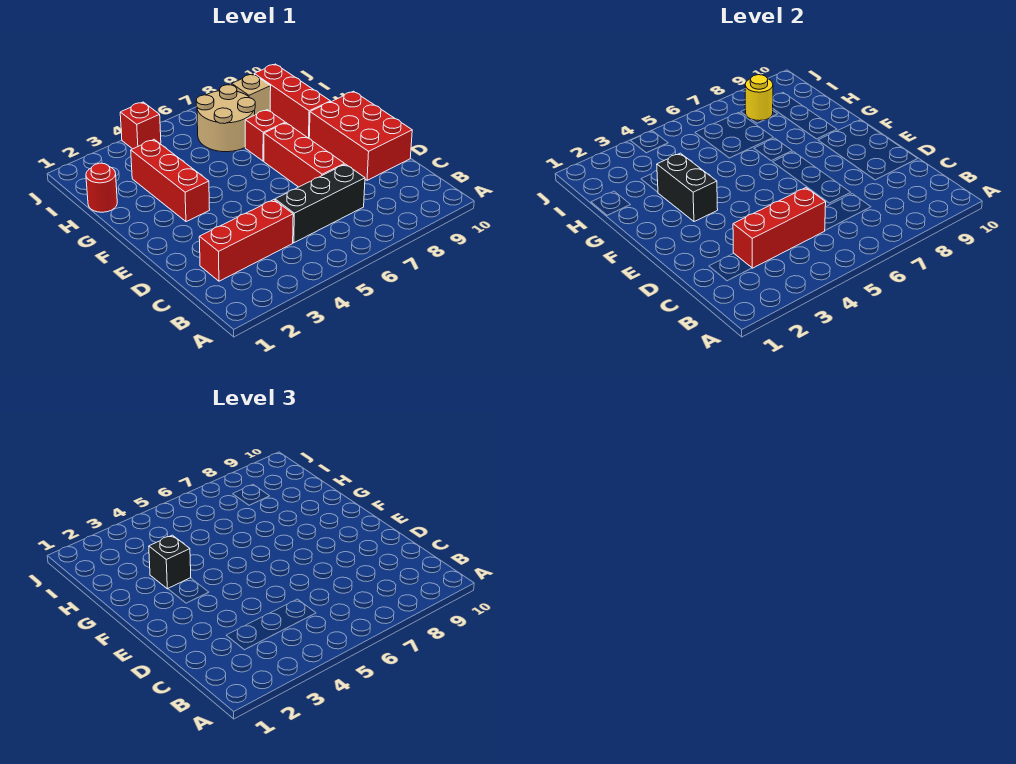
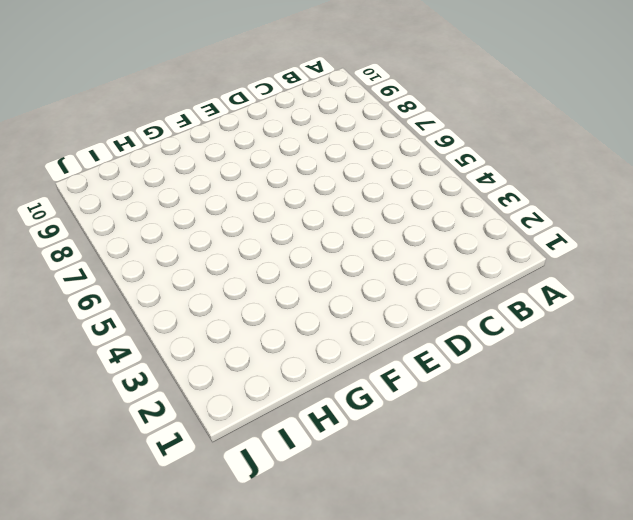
none -> red 1x3 brick [199,200,293,281]
none -> black 1x3 brick [275,164,365,243]
none -> red 1x3 brick [264,123,344,187]

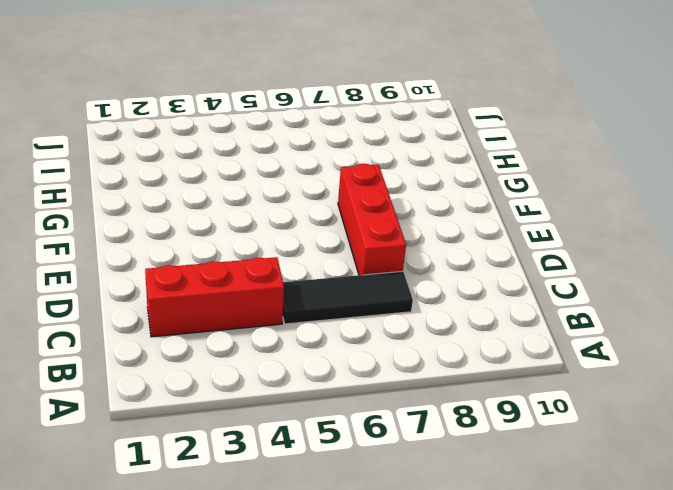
black 1x3 tile [283,271,413,324] -> black 1x3 brick [275,164,365,243]
none -> red 2x3 brick [309,91,412,180]
none -> red 1x3 brick [131,139,210,222]
none -> red 1x1 brick [245,110,285,161]

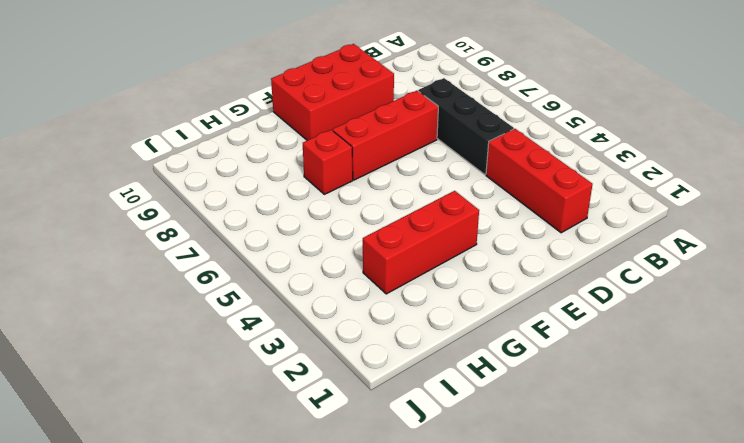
none -> red 1x3 brick [254,64,330,138]
none -> red 1x1 round brick [86,163,117,212]
none -> tan 2x2 round brick [196,85,255,152]

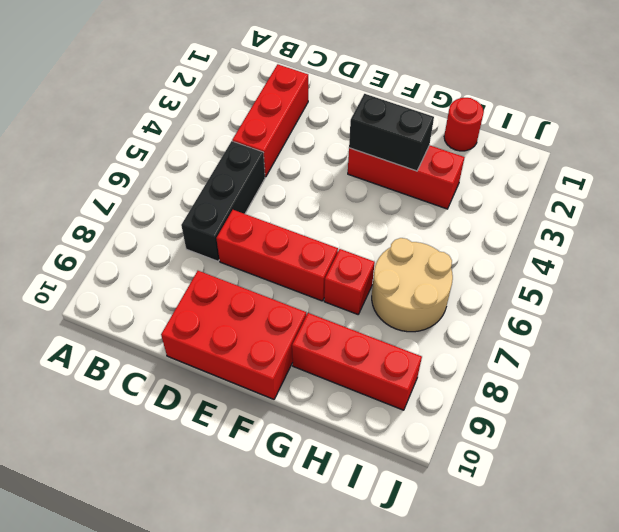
none -> tan 1x1 brick [232,74,271,115]
none -> red 1x1 brick [120,102,161,149]
none -> red 1x3 brick [733,188,826,268]

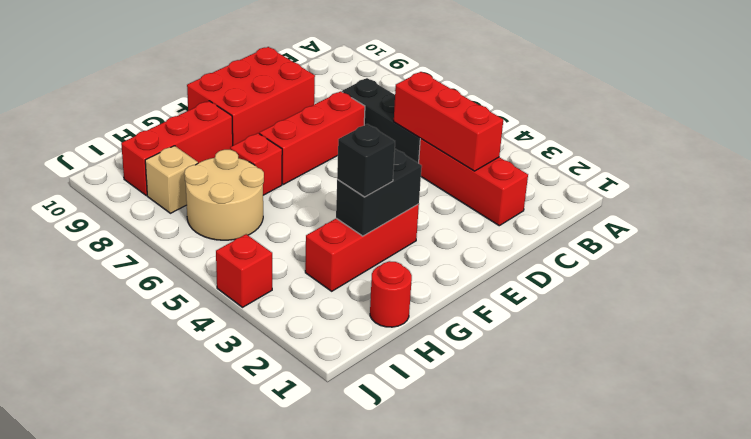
none -> yellow 1x1 round brick [745,75,773,121]

